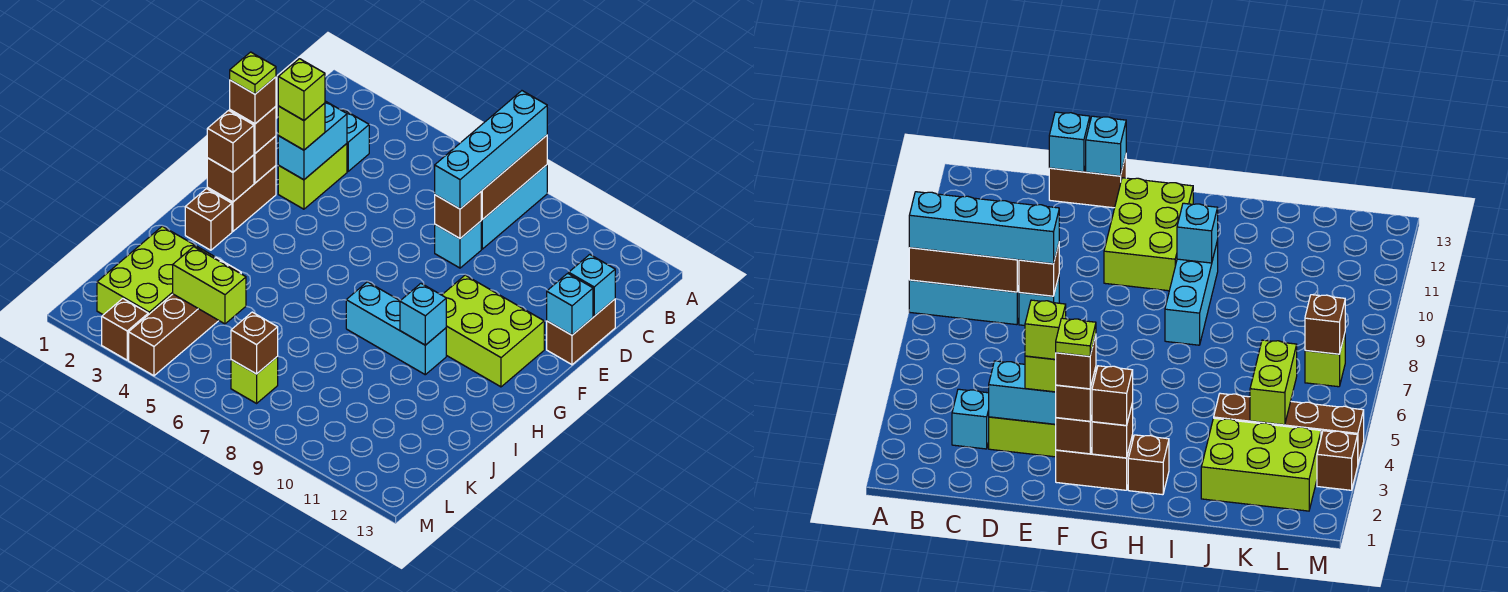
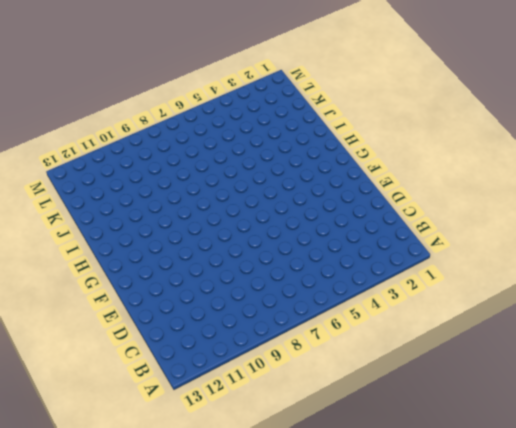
none -> cyan 1x3 brick [481,165,547,249]
none -> cyan 1x1 brick [343,110,369,171]
none -> lime 1x2 brick [278,144,347,209]
none -> cyan 1x1 brick [435,221,481,268]

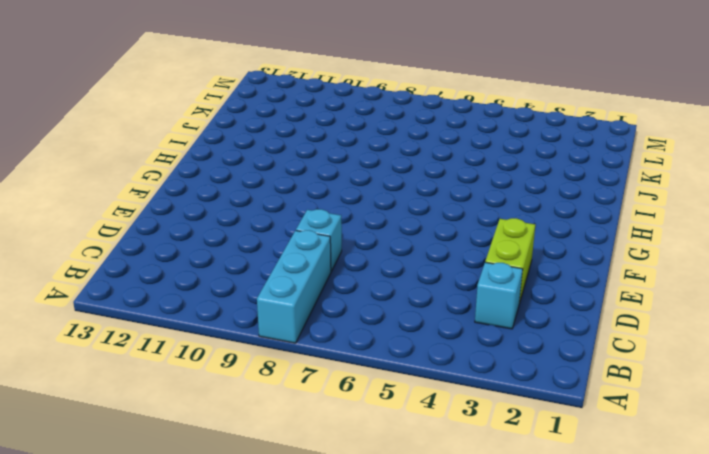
none -> brown 1x2 brick [547,299,615,365]
none -> brown 1x2 brick [207,166,276,231]
none -> lime 2x3 brick [442,275,544,387]
none -> brown 1x1 brick [185,189,232,250]

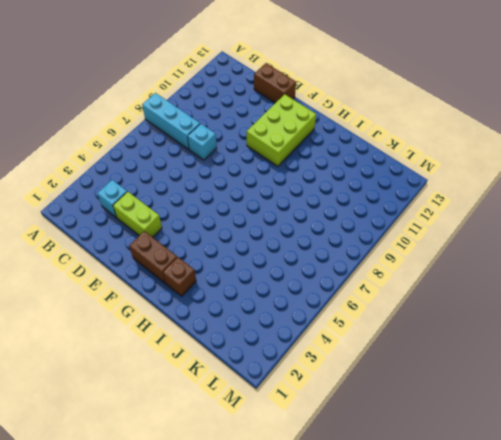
none -> cyan 1x3 brick [346,282,446,375]
none -> lime 2x3 brick [97,226,215,315]
none -> brown 1x4 brick [129,258,241,376]
none -> lime 1x1 brick [231,357,278,403]

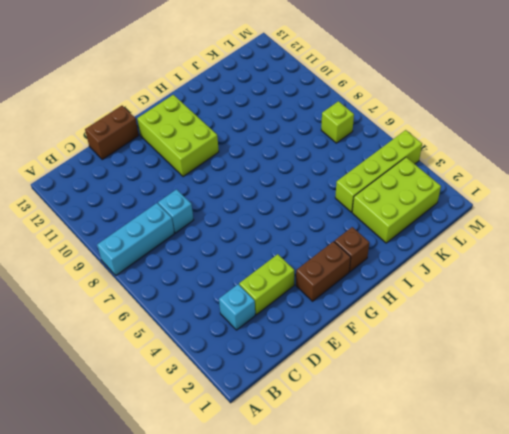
lime 1x4 brick [335,130,422,212] -> brown 1x4 brick [129,258,241,376]
none -> cyan 1x3 brick [346,282,446,375]
none -> brown 1x1 brick [102,299,148,360]
none -> brown 1x3 brick [481,135,547,220]
none -> cyan 1x2 brick [278,101,347,180]

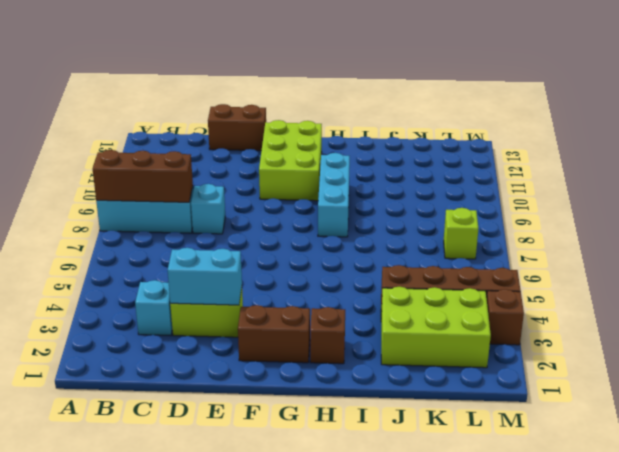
none -> brown 1x1 brick [435,192,481,238]
none -> cyan 1x1 brick [569,255,615,316]
none -> cyan 1x1 brick [547,273,593,335]
none -> brown 1x1 brick [254,136,276,183]

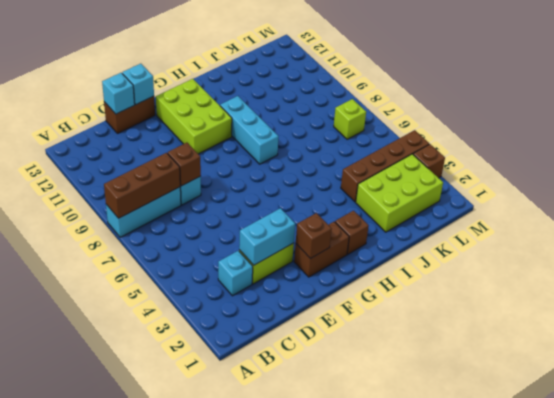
none -> brown 1x1 brick [207,155,254,202]
none -> cyan 1x1 brick [400,284,446,345]
none -> lime 1x2 brick [173,247,246,324]
none -> brown 1x1 brick [231,312,278,374]

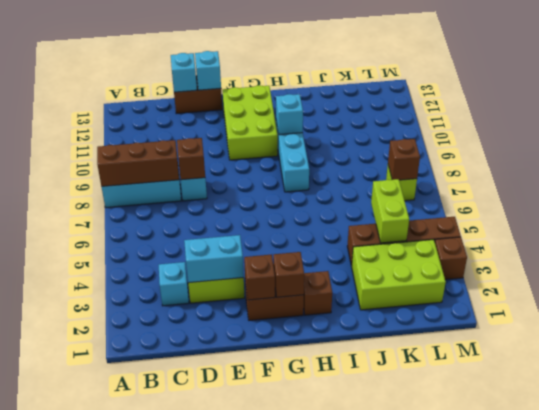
none -> cyan 1x4 brick [435,91,547,209]
none -> lime 1x1 brick [278,103,325,150]
none -> brown 1x1 brick [230,107,276,153]
none -> brown 1x1 brick [207,111,254,172]

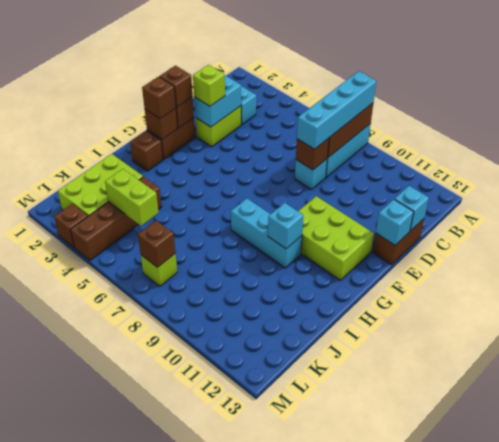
none -> lime 1x1 brick [278,59,325,120]
none -> brown 1x1 brick [230,77,276,124]
none -> lime 1x1 plate [230,52,276,94]

